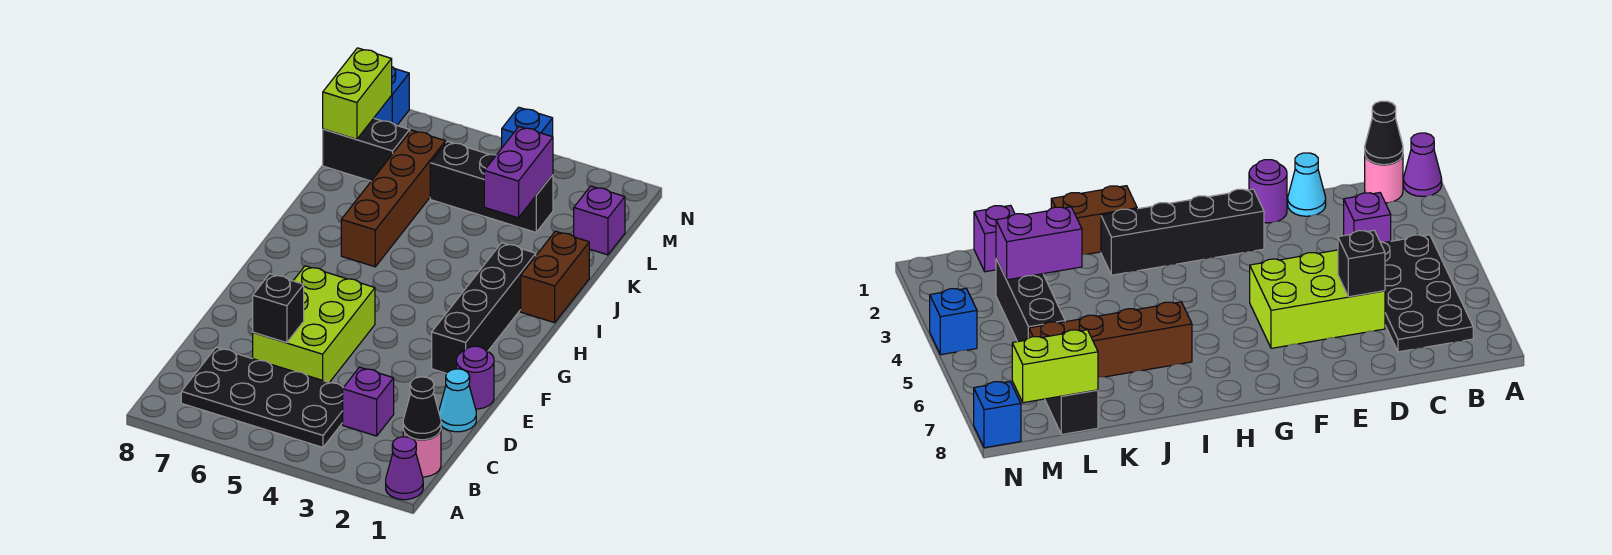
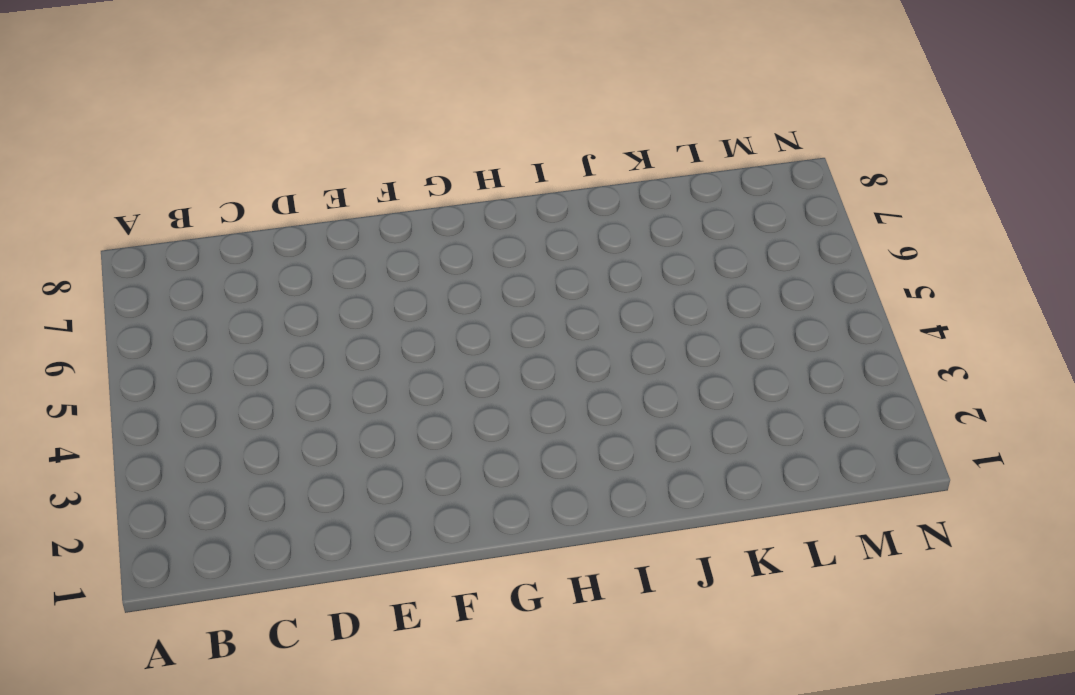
none -> purple 1x1 cone [386,437,423,500]
none -> pink 1x1 round brick [403,430,441,477]
none -> black 2x4 plate [181,347,343,447]

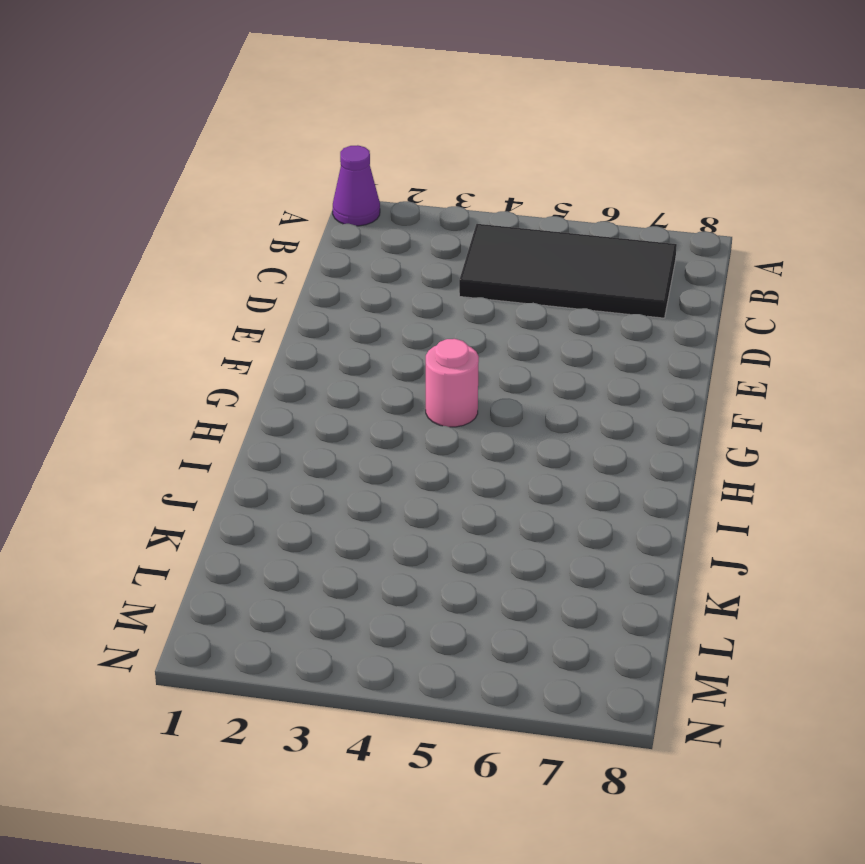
black 2x4 tile [459,224,677,318] -> black 2x4 plate [181,347,343,447]
pink 1x1 round brick [426,339,479,427] -> pink 1x1 round brick moved to [403,430,441,477]
none -> purple 1x1 brick [343,367,394,436]
none -> cyan 1x1 cone [439,369,476,432]
none -> lime 2x3 brick [253,266,375,383]

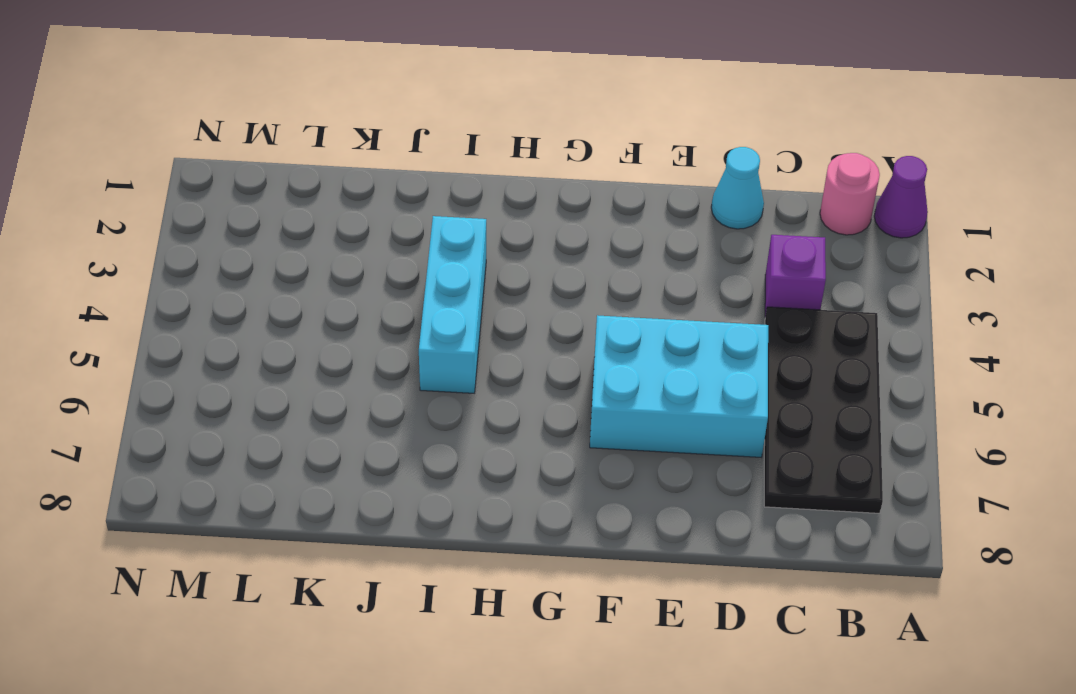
cyan 2x3 brick [590,315,768,457] -> lime 2x3 brick [253,266,375,383]
cyan 1x3 brick [419,216,486,393] -> none
none -> purple 1x1 round brick [456,346,494,409]
none -> black 1x4 brick [432,243,536,374]
none -> brown 1x2 brick [521,231,589,323]

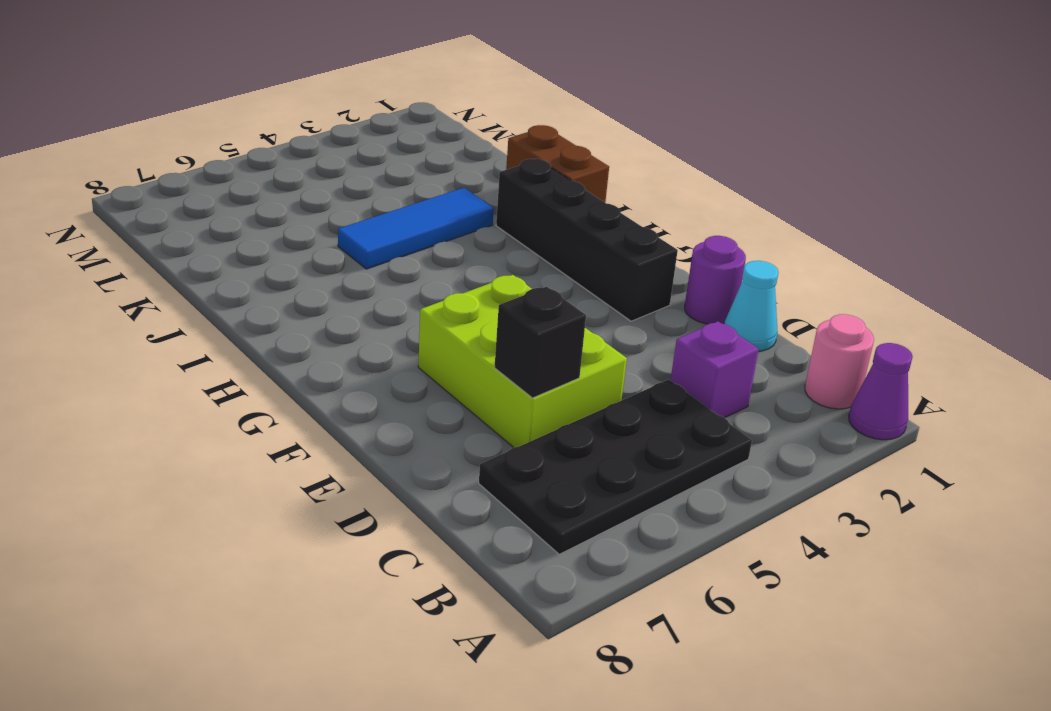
blue 1x3 tile [338,188,494,269] -> none
none -> brown 1x4 brick [341,130,446,267]
none -> purple 1x1 brick [574,186,625,255]
none -> black 1x3 brick [430,141,553,232]

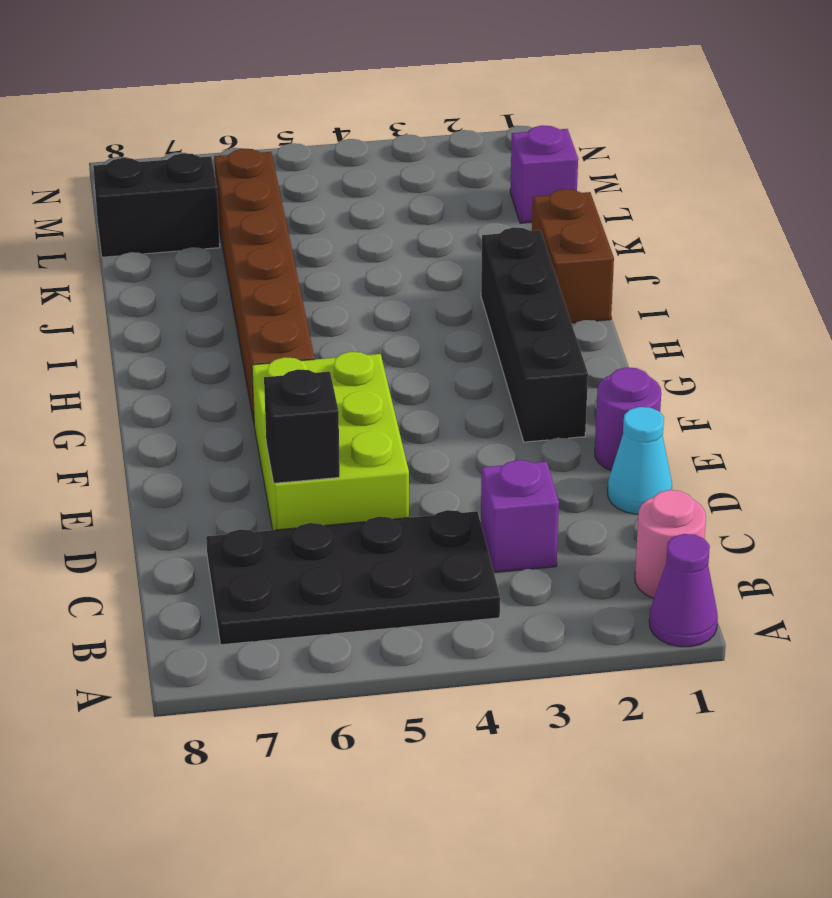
brown 1x6 brick [214,149,315,422] -> brown 1x4 brick [341,130,446,267]
none -> black 1x3 brick [430,141,553,232]
none -> blue 1x1 brick [502,107,553,147]
none -> blue 1x1 brick [374,67,409,125]

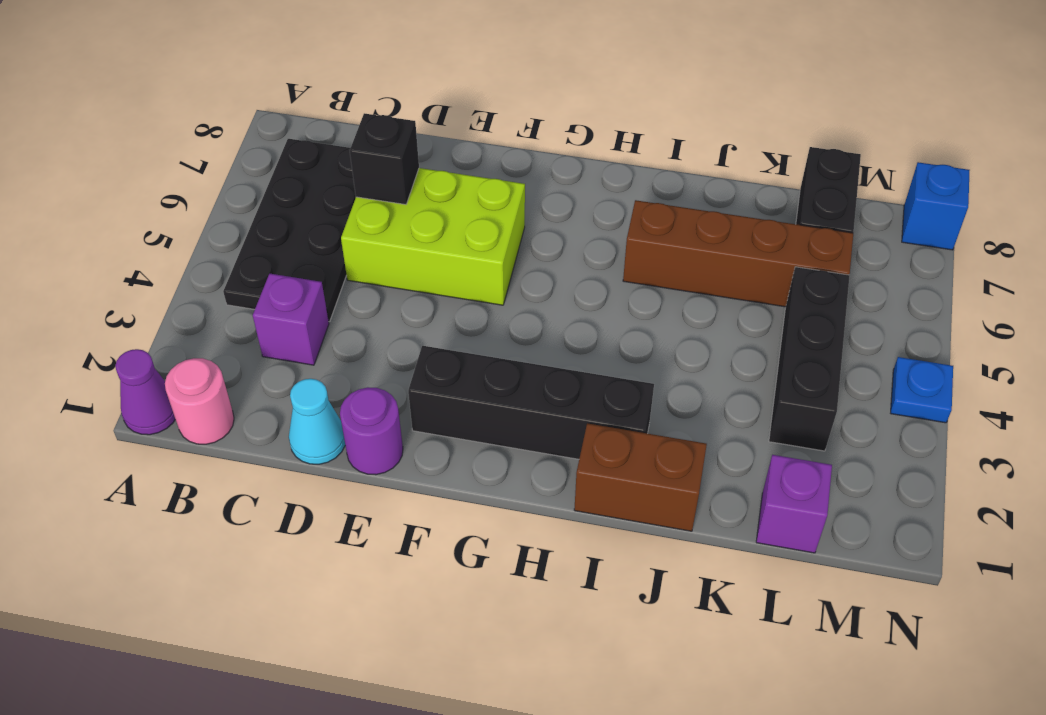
blue 1x1 plate [891,357,953,423] -> blue 1x1 brick [502,107,553,147]
none -> black 1x1 cone [403,377,441,440]
none -> purple 1x2 brick [484,126,553,218]
none -> lime 1x2 brick [323,48,392,139]

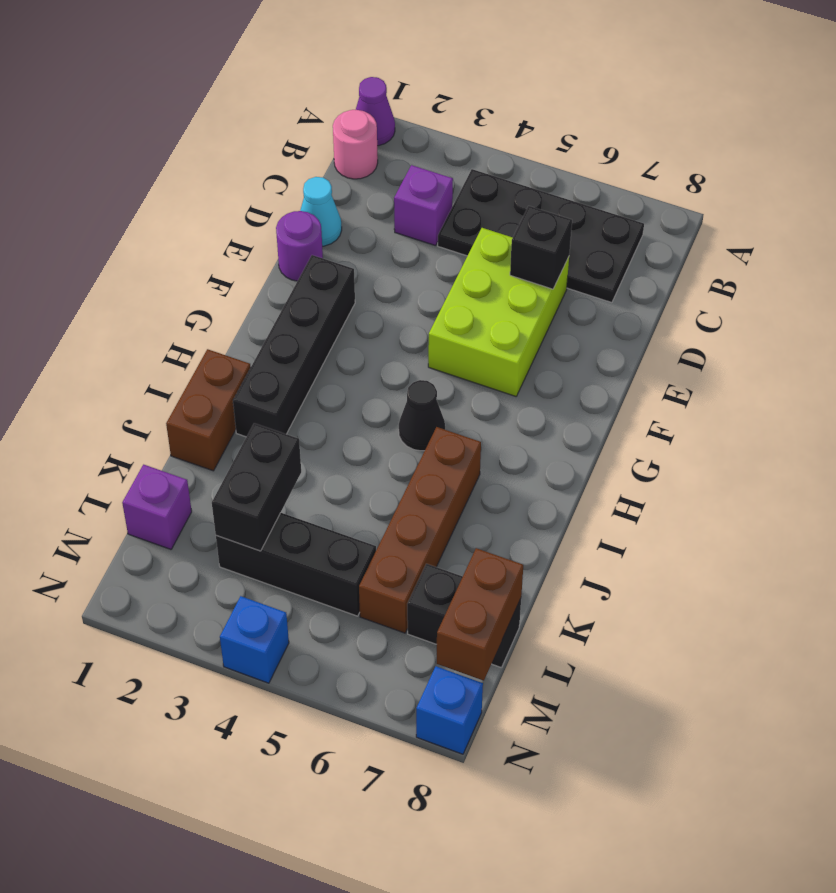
black 1x1 cone [399,380,445,451] -> black 1x1 cone moved to [403,377,441,440]
black 1x2 brick [212,423,301,551] -> purple 1x2 brick [484,126,553,218]
brown 1x2 brick [437,548,523,681] -> lime 1x2 brick [323,48,392,139]

